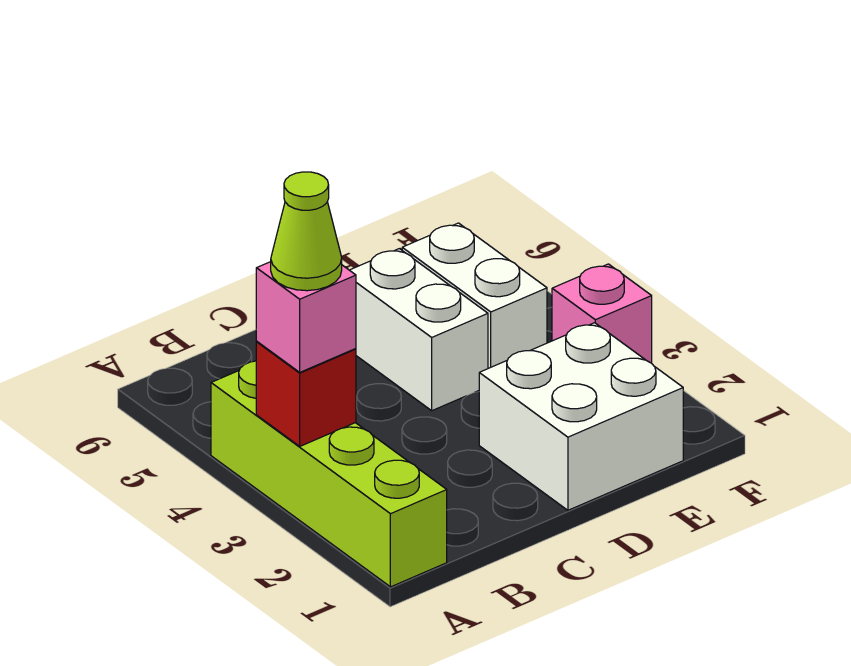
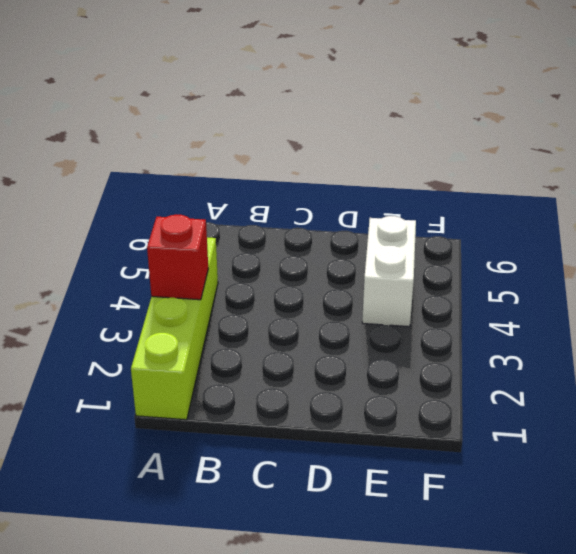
none -> white 2x2 brick [479,323,683,510]
none -> white 1x2 brick [350,249,488,411]

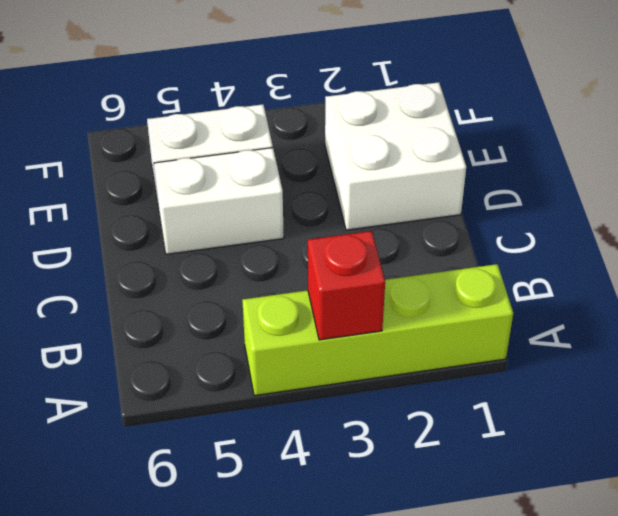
none -> pink 1x1 brick [552,264,652,363]
none -> pink 1x1 brick [256,262,356,372]

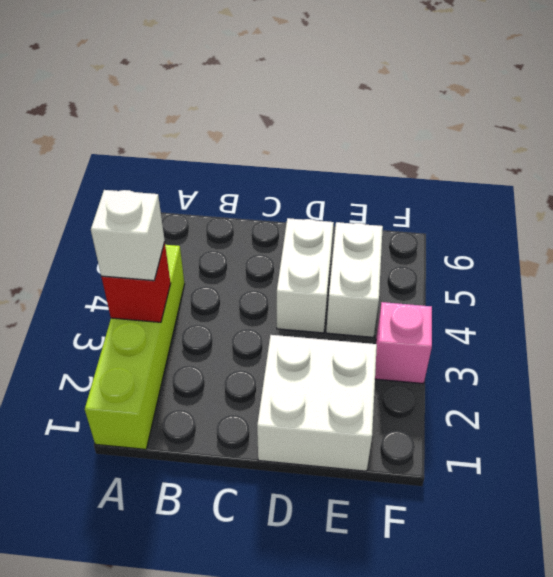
white 1x1 brick [91,190,165,281] -> pink 1x1 brick [256,262,356,372]
none -> lime 1x1 cone [271,172,342,291]

